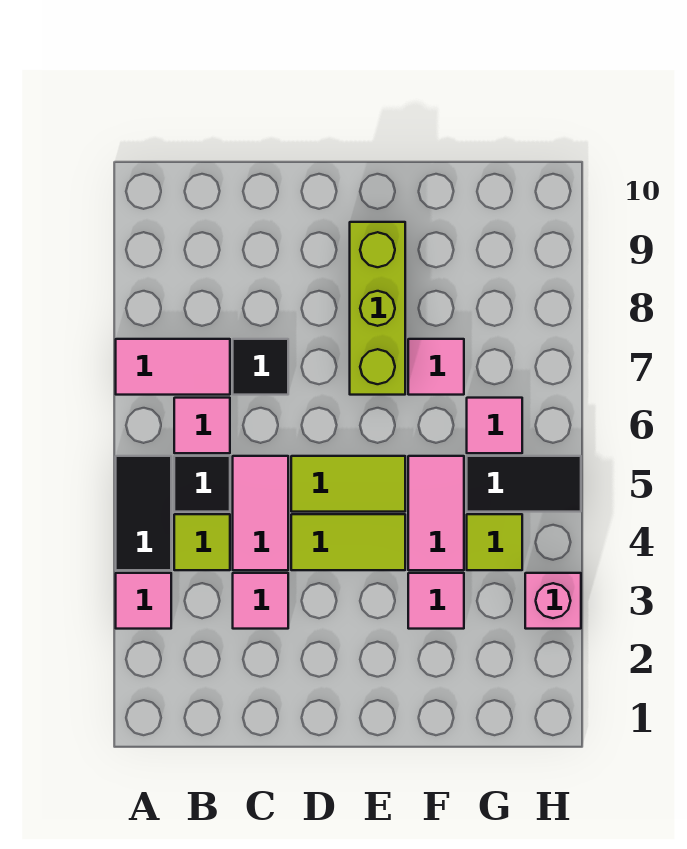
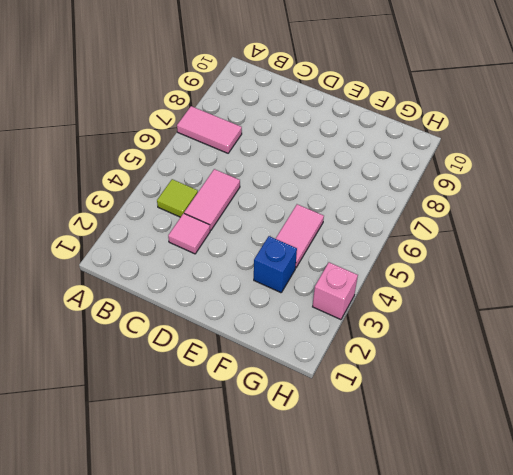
blue 1x1 brick [254,236,297,293] -> pink 1x1 tile [408,573,464,629]
none -> pink 1x1 tile [116,573,171,629]
none -> black 1x2 tile [116,456,171,570]
none -> black 1x1 tile [174,456,230,512]

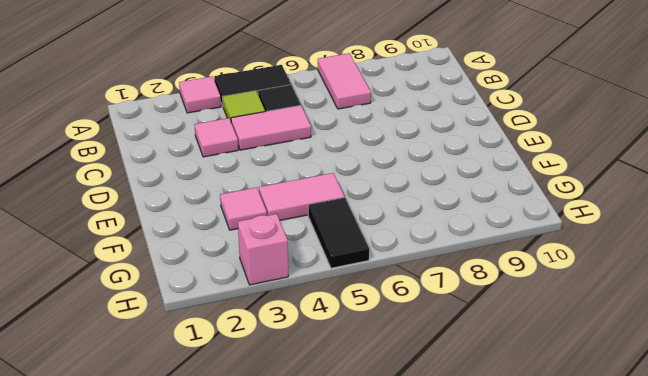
none -> pink 1x1 tile [174,398,230,453]
none -> black 1x1 tile [233,339,288,395]
none -> lime 1x2 tile [291,514,405,570]

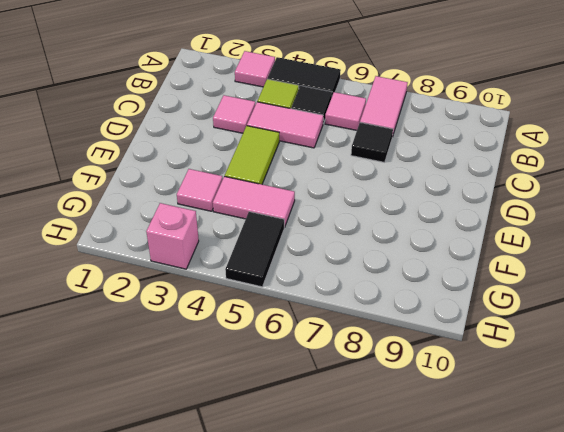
none -> lime 1x2 tile [291,456,405,512]
none -> lime 1x3 brick [350,222,405,395]
none -> pink 1x1 tile [408,339,464,395]

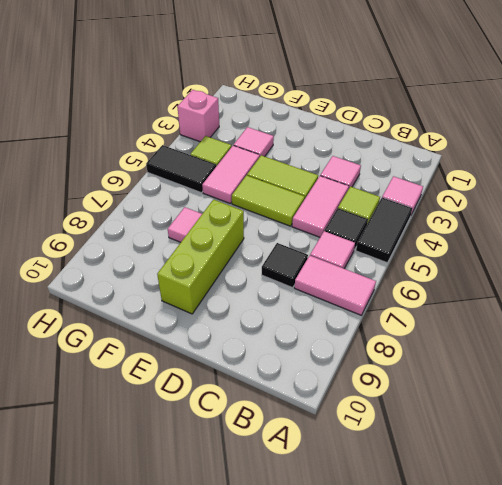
none -> pink 1x1 tile [467,398,522,453]

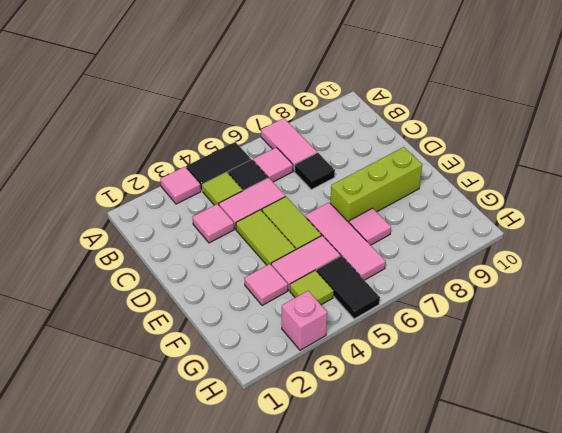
pink 1x3 tile [305,203,386,280] -> pink 1x1 tile [467,398,522,453]

